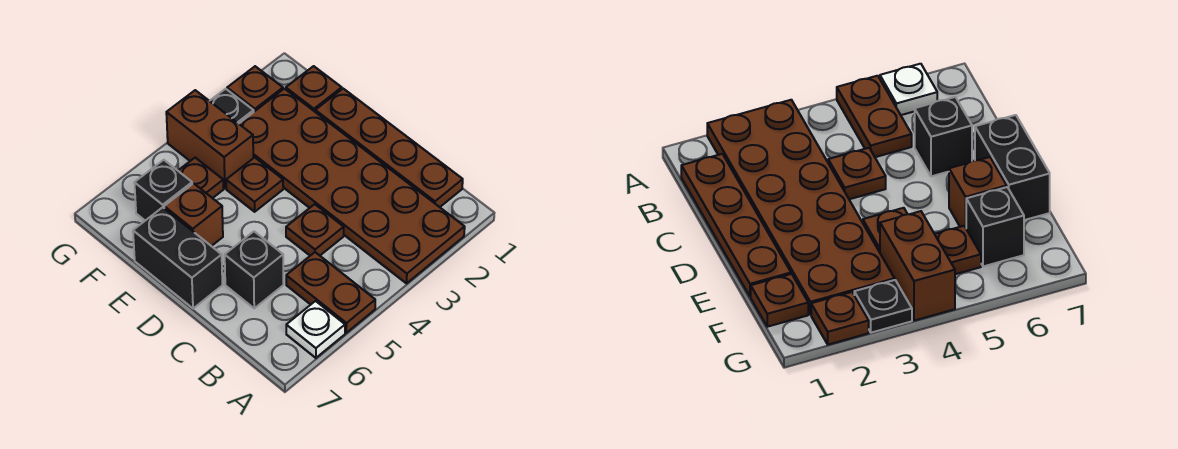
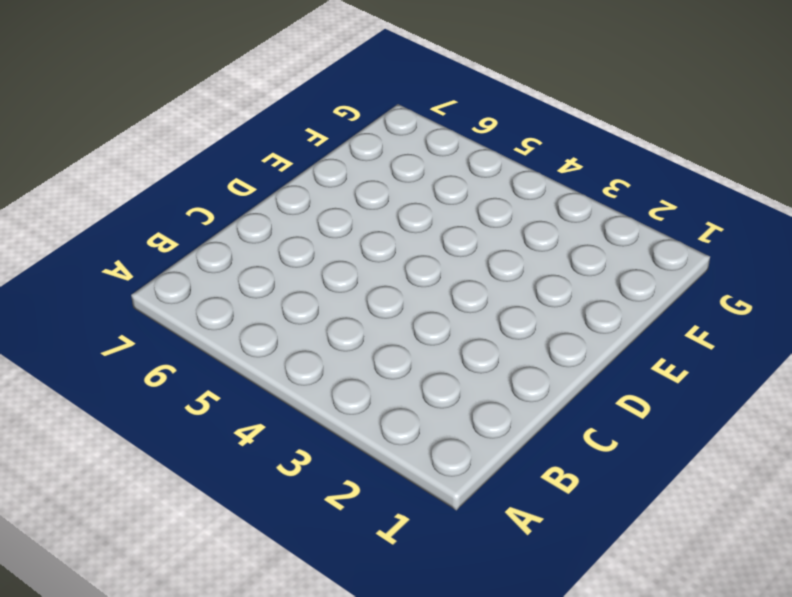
none -> brown 2x6 plate [239,89,465,283]
none -> brown 1x2 plate [286,252,375,333]
none -> white 1x1 plate [286,301,345,358]

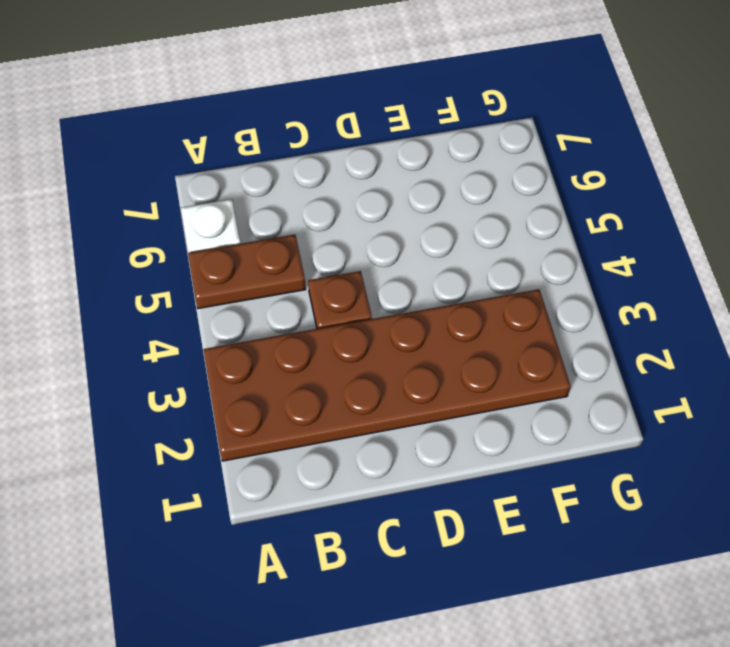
none -> brown 1x4 plate [315,89,463,207]
none -> black 1x1 brick [225,232,283,308]
none -> black 1x2 brick [133,207,222,308]

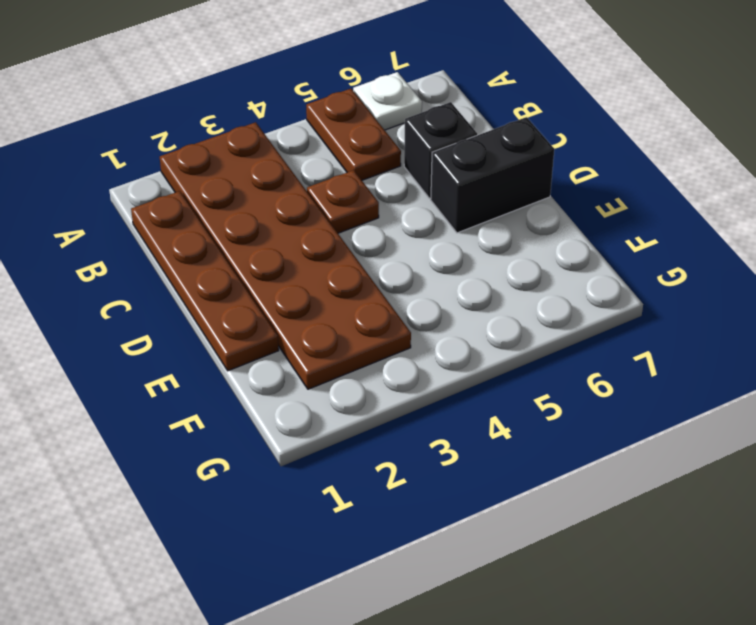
black 1x2 brick [431,117,554,233] -> black 1x2 brick turned to [133,207,222,308]
none -> brown 1x1 plate [226,157,283,212]
none -> brown 1x1 brick [164,183,223,246]
none -> brown 1x1 plate [286,66,342,111]

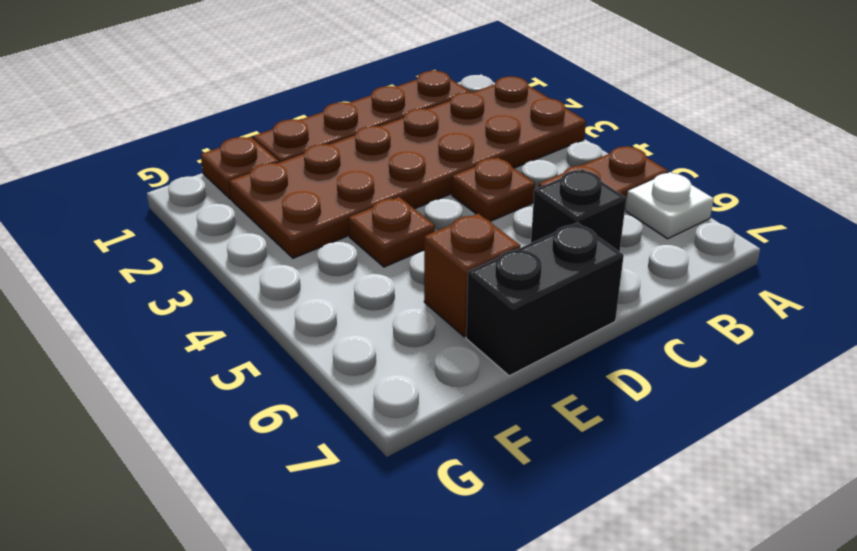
none -> brown 1x2 brick [166,90,253,188]
none -> brown 1x1 plate [178,158,223,198]
none -> black 1x1 brick [134,160,192,221]

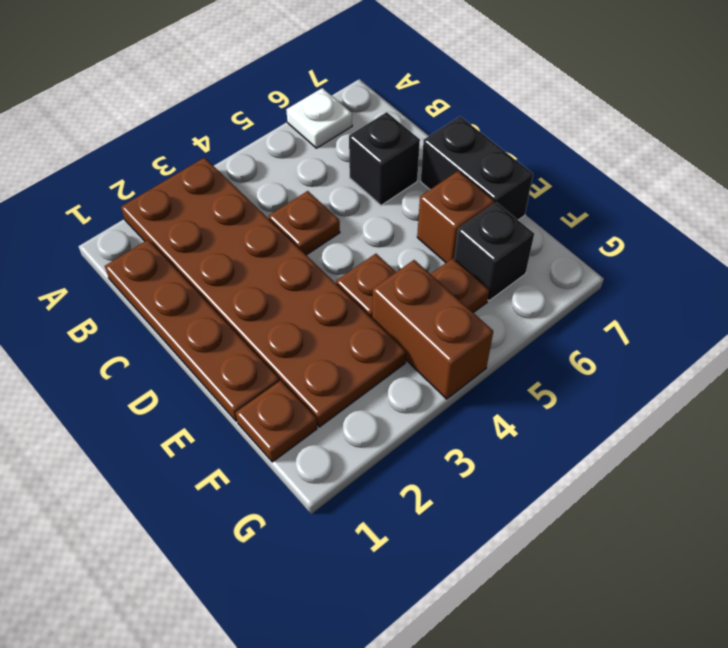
none -> brown 1x2 plate [286,252,375,333]
none -> brown 1x1 plate [227,66,283,112]
none -> black 1x1 plate [210,89,254,124]

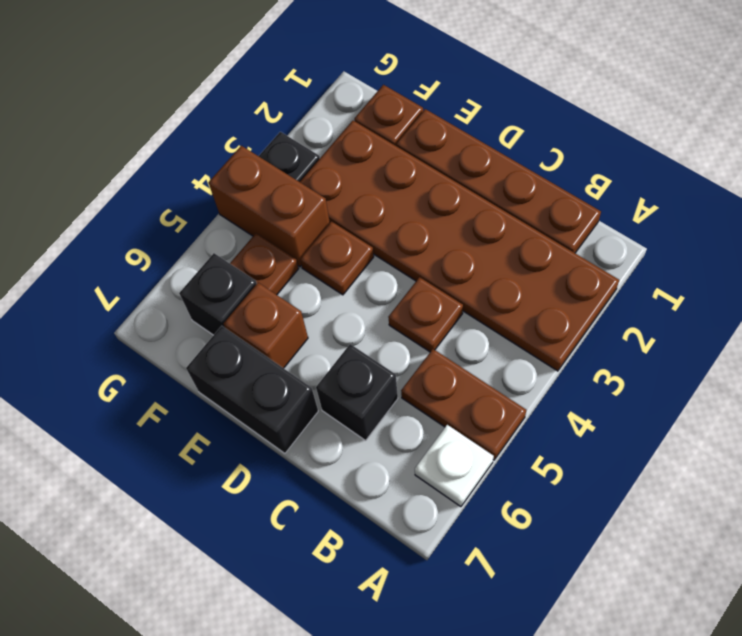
none -> brown 1x1 plate [227,66,283,112]

